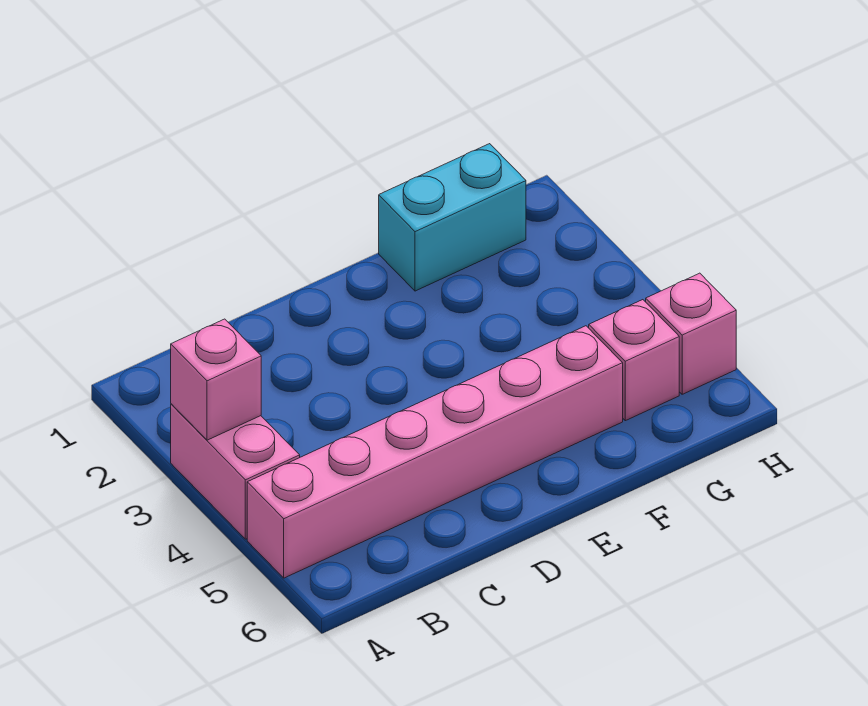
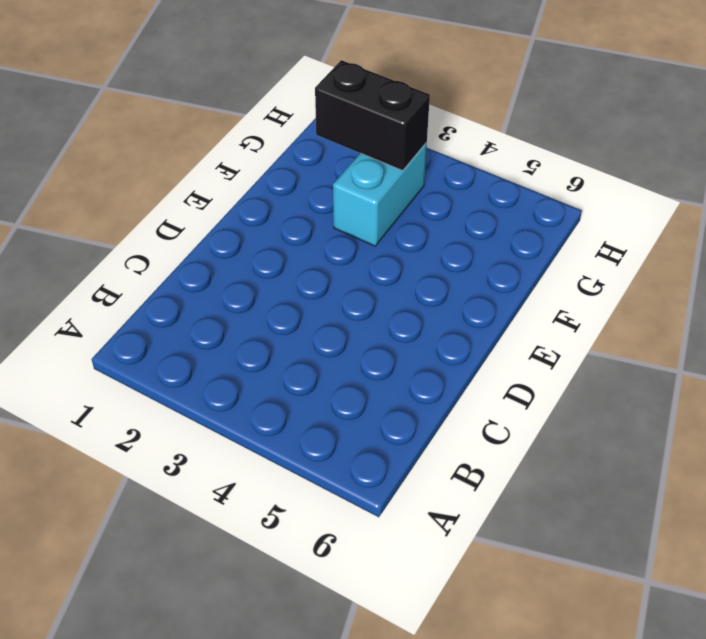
cyan 1x2 brick [333,142,427,246] -> cyan 1x2 brick moved to [379,144,526,291]
black 1x2 brick [315,60,430,170] -> none
none -> pink 1x2 brick [171,404,300,539]
none -> pink 1x6 brick [247,326,623,578]

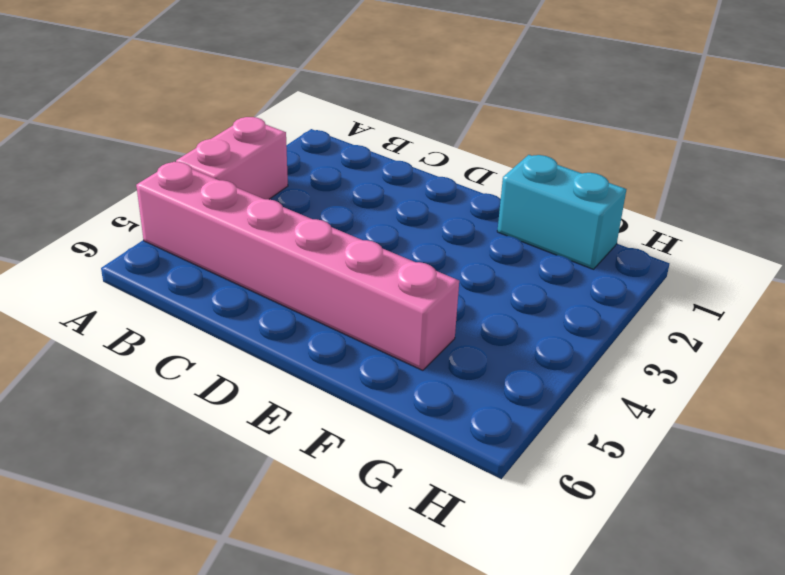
none -> pink 1x1 brick [589,300,679,421]
none -> pink 1x1 brick [646,273,736,394]

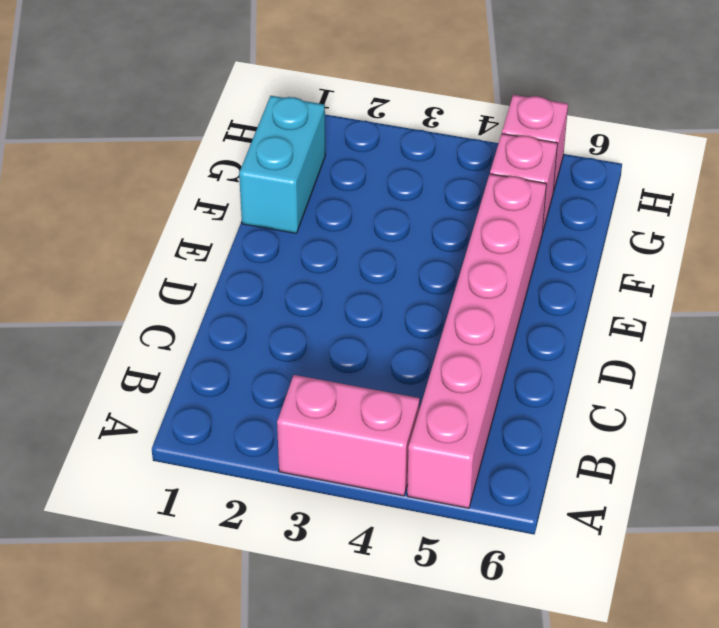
none -> pink 1x1 brick [171,319,261,440]

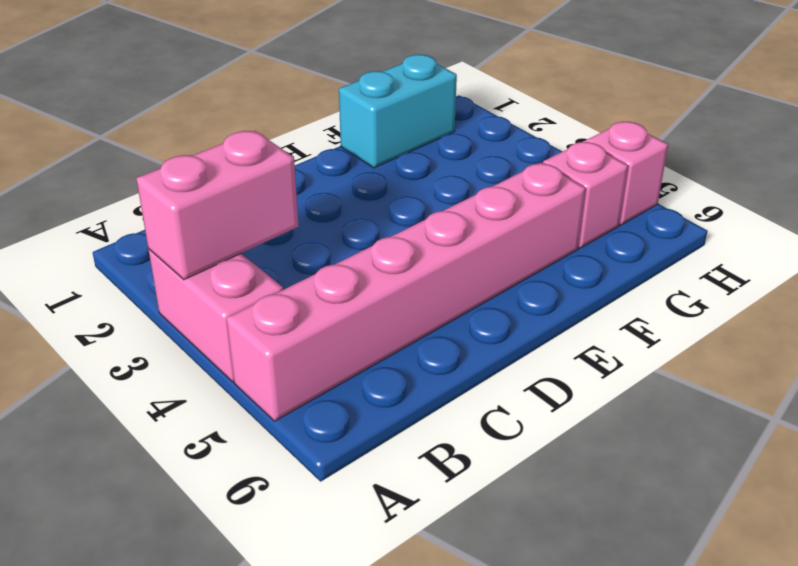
pink 1x2 brick [136,131,299,280] -> pink 1x1 brick [171,319,261,440]

